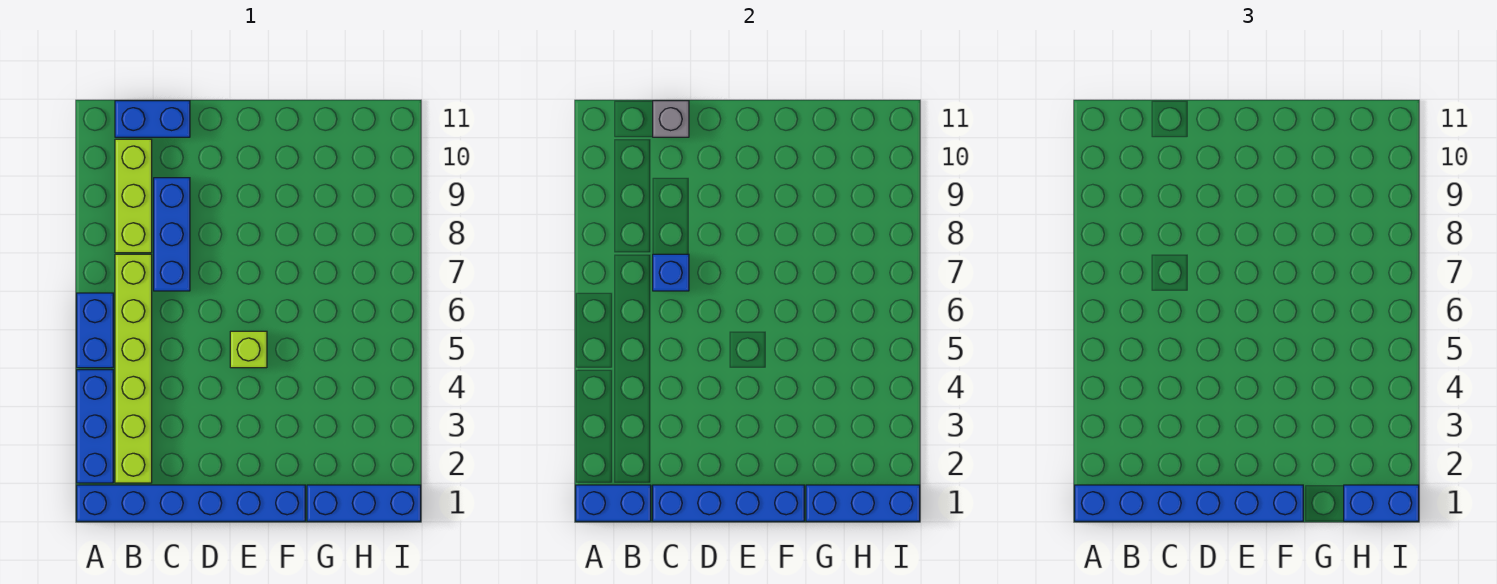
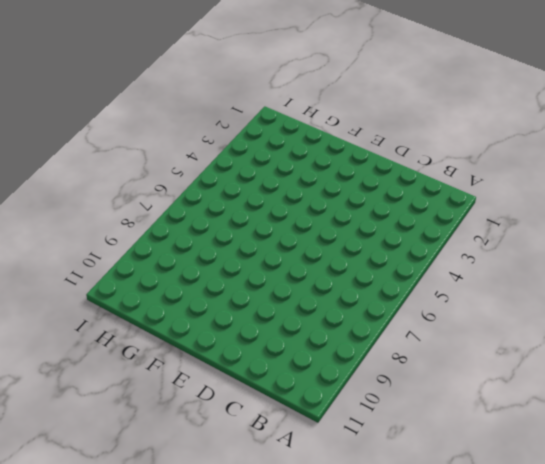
none -> blue 1x6 brick [77,485,305,521]
none -> blue 1x3 brick [77,370,113,483]
none -> blue 1x2 brick [77,293,113,368]

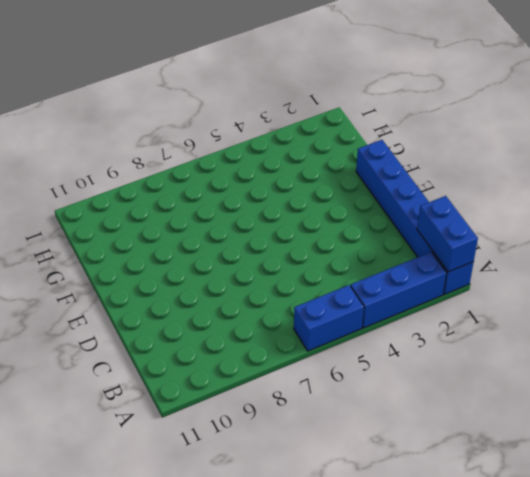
none -> lime 1x6 brick [115,254,152,483]
none -> lime 1x3 brick [115,139,152,253]
none -> blue 1x2 brick [115,101,190,137]

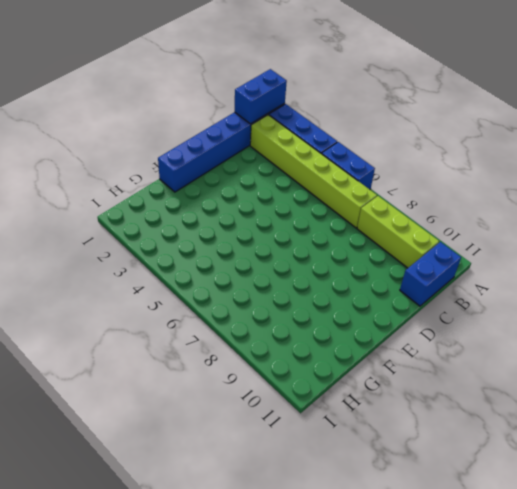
none -> blue 1x3 brick [154,178,190,291]
none -> lime 1x1 brick [230,331,267,368]
none -> blue 1x3 brick [307,485,421,521]

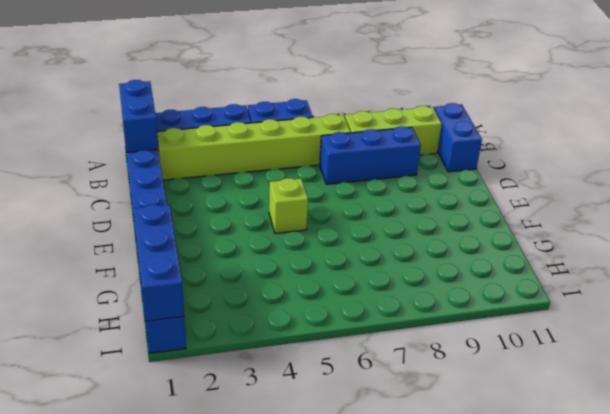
none -> blue 1x4 brick [653,485,804,521]
none -> blue 1x1 brick [653,254,689,291]
none -> grey 1x1 brick [653,101,689,137]

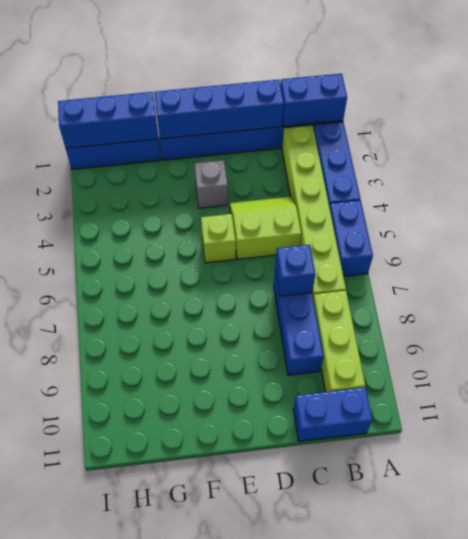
lime 2x2 slope [230,197,301,259] -> none
grey 1x1 brick [194,160,228,208] -> grey 1x1 brick moved to [653,101,689,137]
none -> blue 1x6 brick [1075,485,1303,521]
none -> blue 1x2 brick [1344,485,1419,521]

